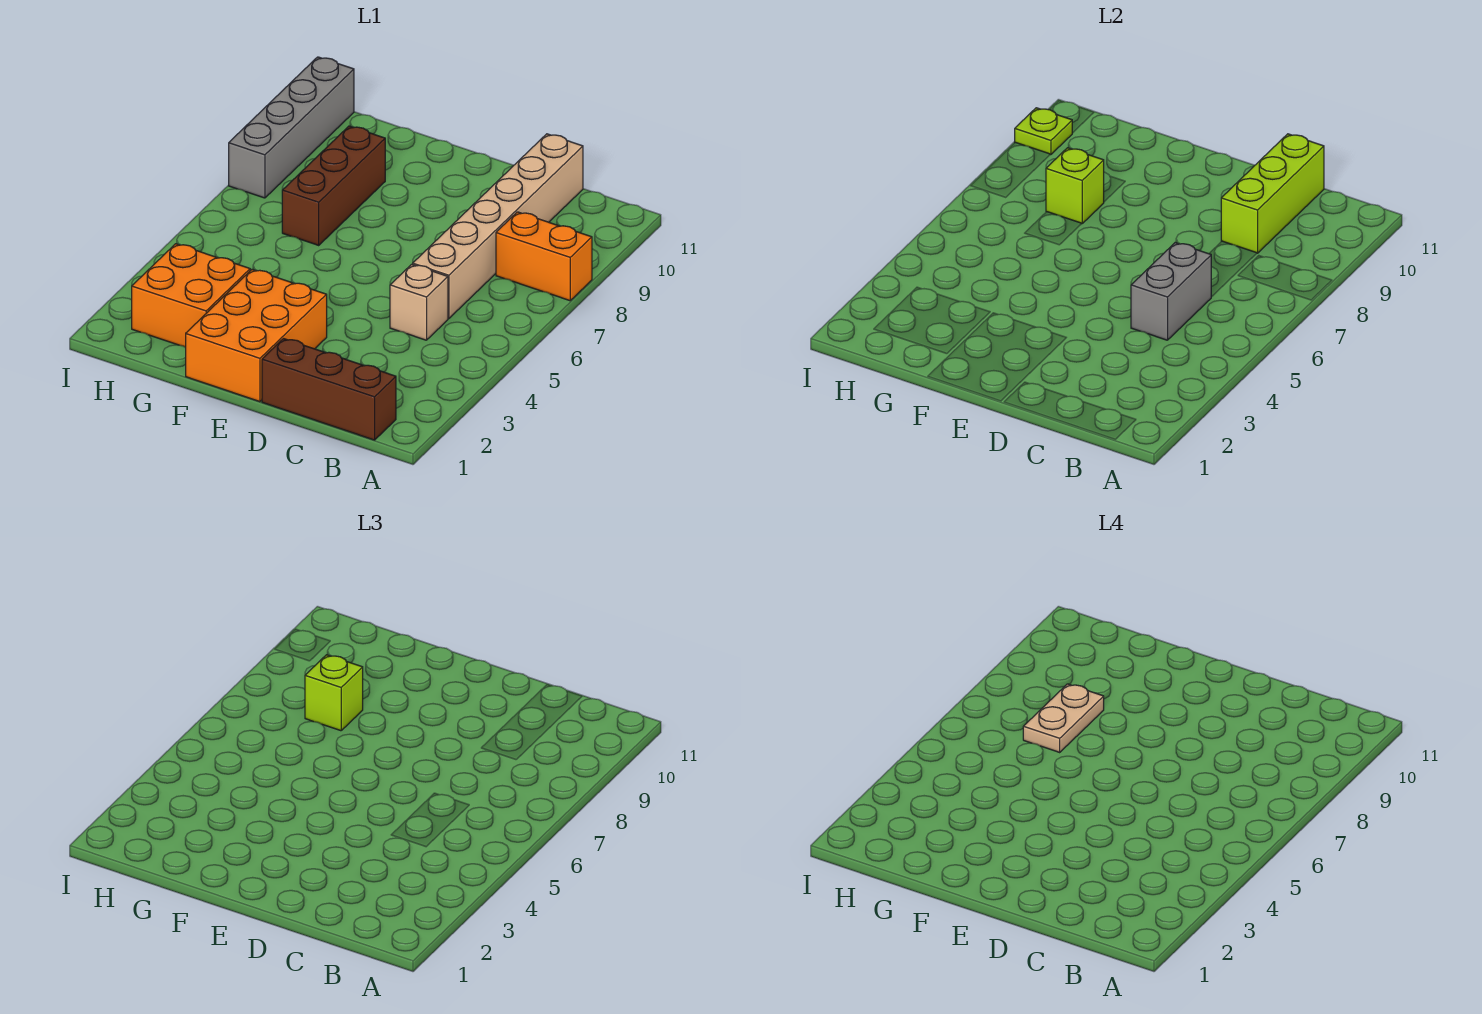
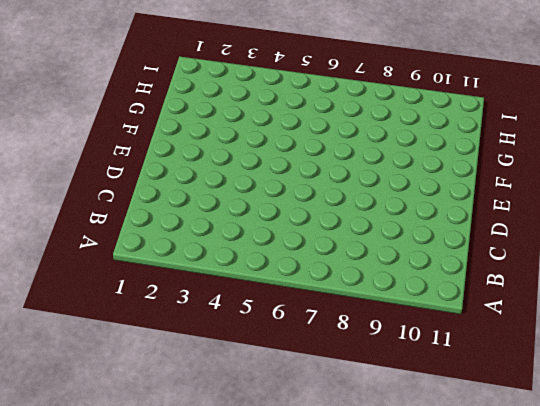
none -> orange 1x2 brick [496,212,592,301]
none -> brown 1x3 brick [262,339,396,440]
none -> tan 1x1 brick [390,264,448,340]

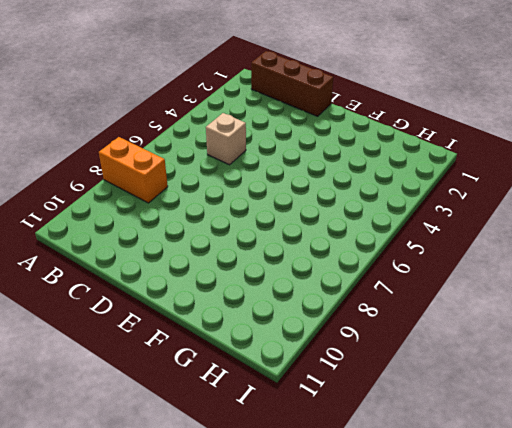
none -> tan 1x6 brick [413,134,583,318]
none -> orange 2x3 brick [186,269,327,402]
none -> orange 2x2 brick [132,244,250,347]

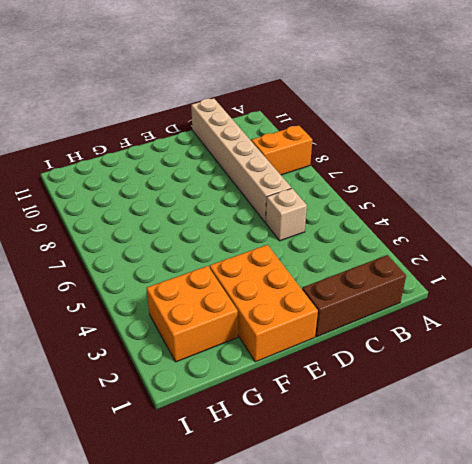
none -> brown 1x3 brick [282,126,385,245]
none -> grey 1x4 brick [229,57,354,198]
none -> grey 1x2 brick [1131,243,1211,340]

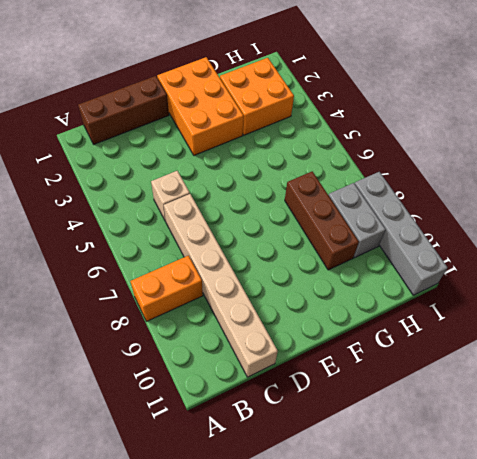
grey 1x2 brick [328,183,386,258] -> grey 1x2 brick moved to [1131,243,1211,340]
none -> lime 1x3 brick [1221,134,1324,253]
none -> lime 1x1 brick [1046,148,1104,223]
none -> lime 1x1 plate [1015,108,1072,155]

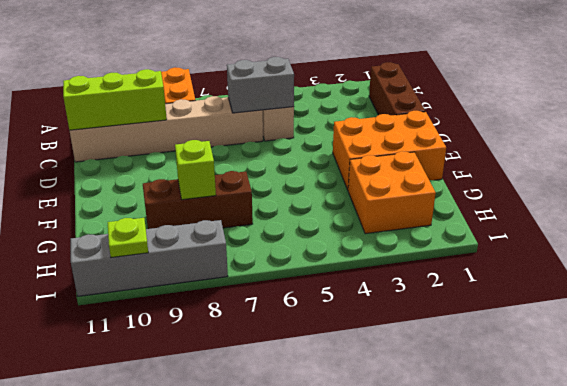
none -> lime 1x1 brick [305,655,363,731]
none -> tan 1x2 plate [1023,684,1104,752]

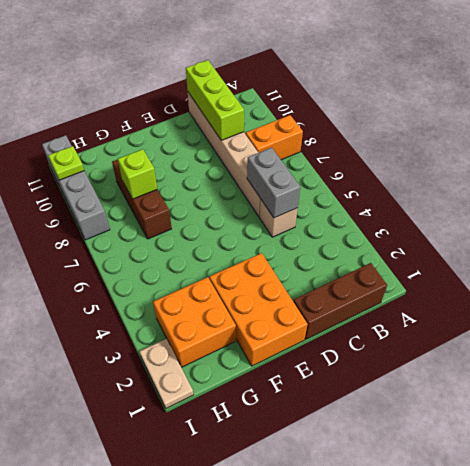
tan 1x2 plate [139,339,194,408] -> tan 1x2 plate moved to [1023,684,1104,752]
none -> lime 1x1 brick [305,655,363,731]

